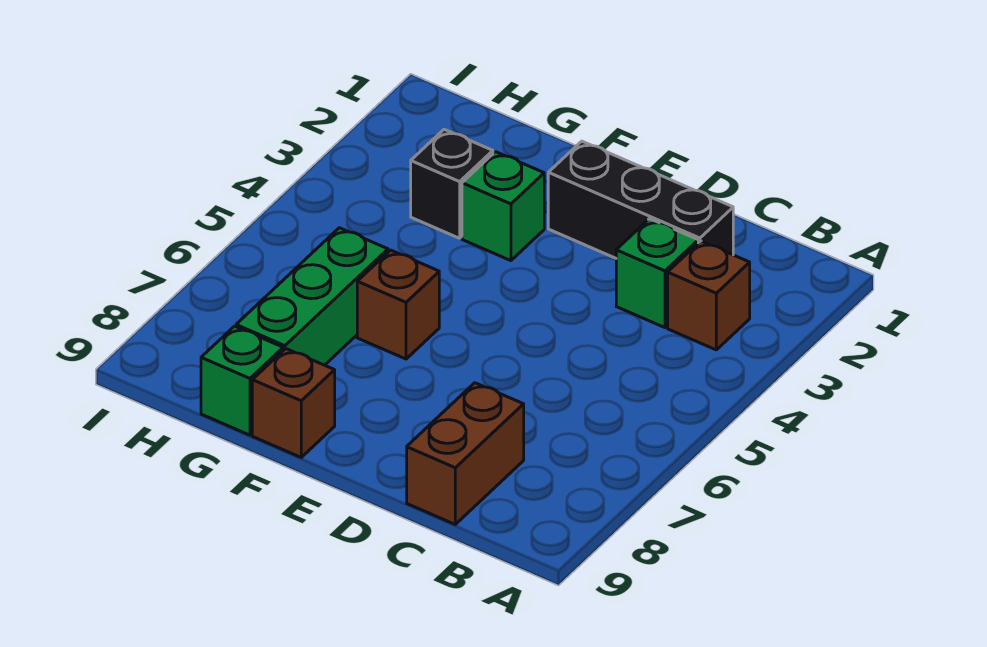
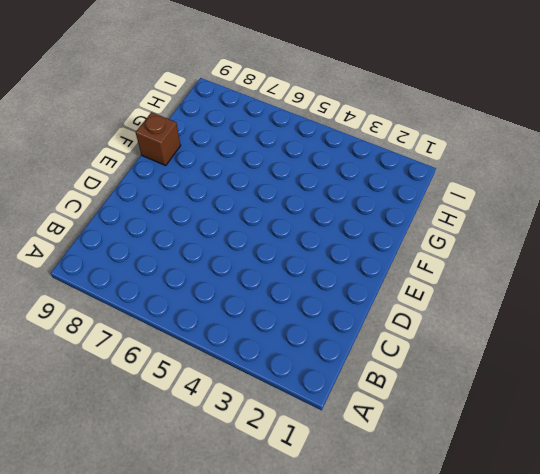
none -> brown 1x1 brick [668,241,750,350]
none -> black 1x3 brick [548,141,733,258]

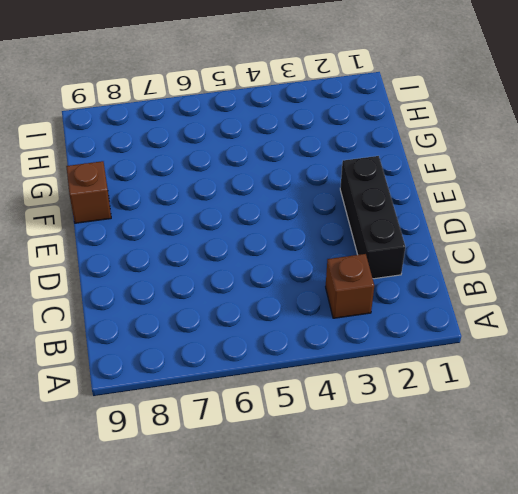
none -> green 1x1 brick [616,219,698,328]
none -> brown 1x2 brick [407,383,524,524]

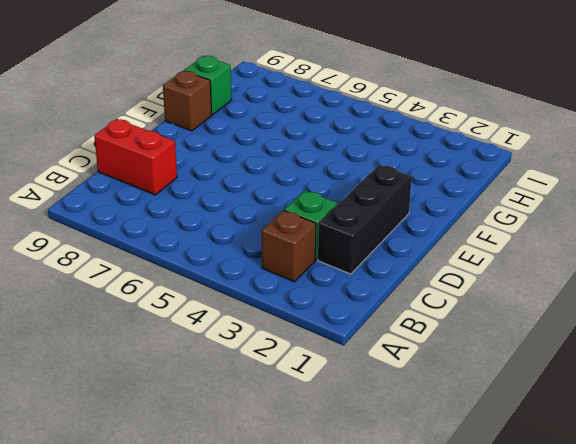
red 1x2 brick [94,119,177,195] -> brown 1x2 brick [407,383,524,524]
none -> green 1x1 brick [462,152,544,261]
none -> brown 1x1 brick [357,250,439,359]

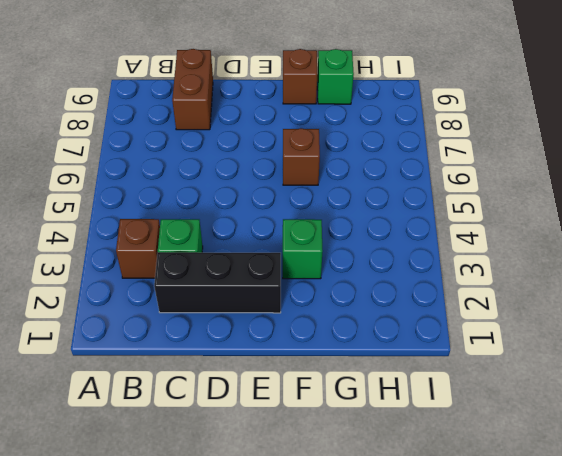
none -> black 1x1 brick [411,129,493,238]
none -> green 1x3 brick [236,228,388,365]

